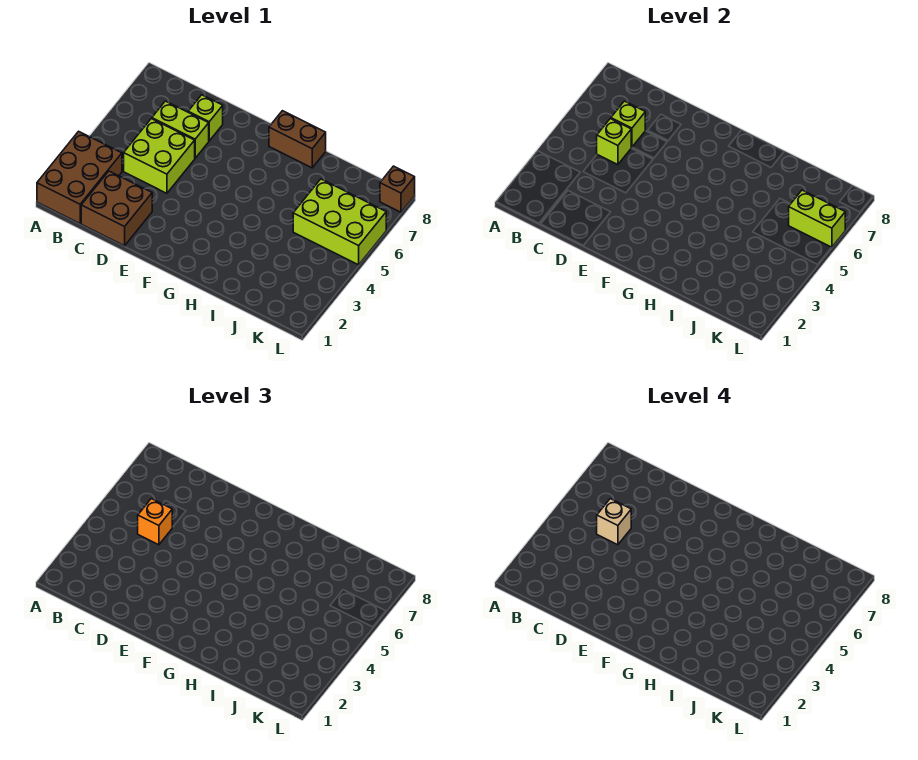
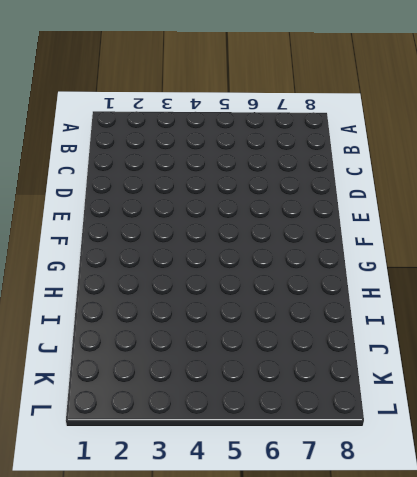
none -> brown 2x3 brick [37,131,122,223]
none -> brown 2x2 brick [81,171,152,246]
none -> lime 2x2 brick [124,119,195,193]

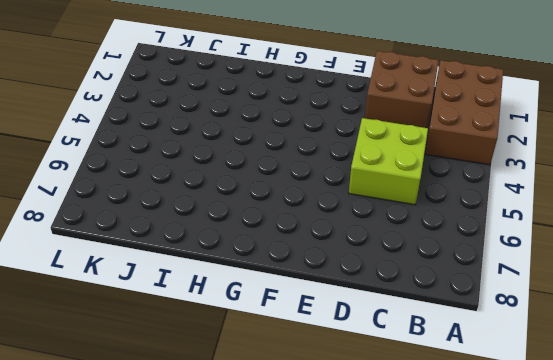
none -> lime 1x2 brick [152,101,209,158]
none -> lime 1x1 brick [188,95,223,141]
none -> brown 1x2 brick [269,111,326,168]

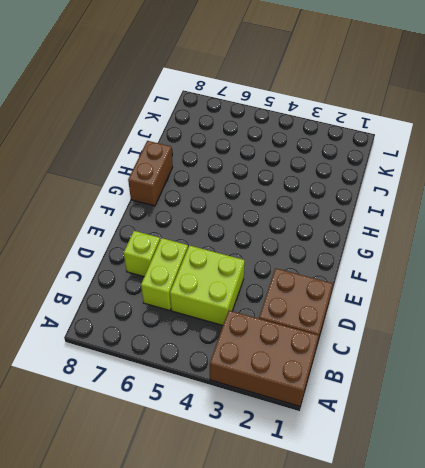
none -> lime 2x3 brick [293,179,386,265]
none -> brown 1x1 brick [380,166,415,212]
none -> lime 1x1 brick [597,119,631,165]

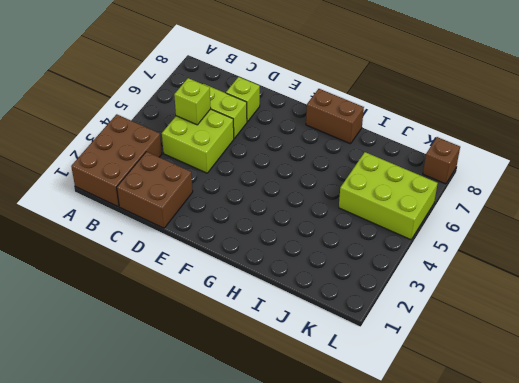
none -> lime 1x1 brick [611,101,645,147]
none -> lime 1x2 brick [789,190,845,247]
none -> orange 1x1 brick [138,499,172,545]

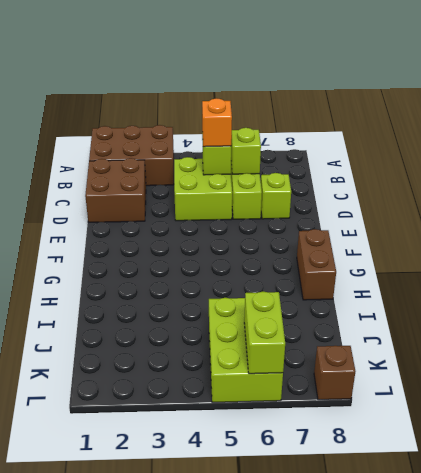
none -> tan 1x1 brick [597,499,631,545]

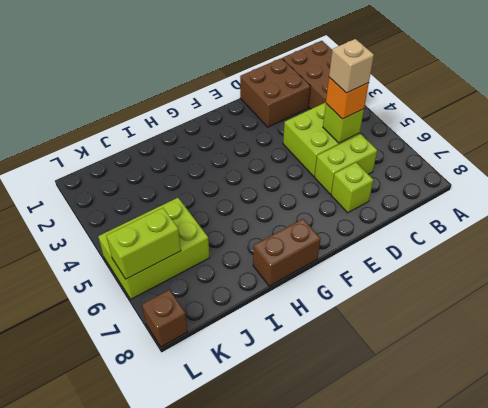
none -> lime 1x1 brick [611,101,645,147]

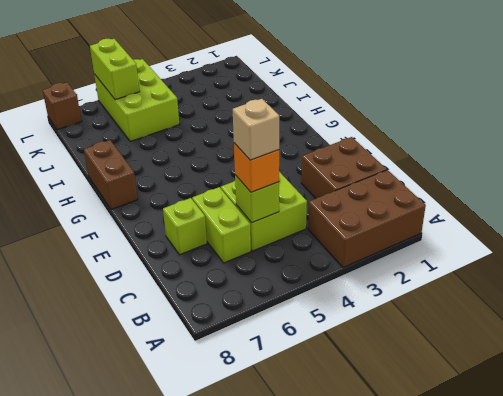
none -> lime 1x1 brick [611,101,645,147]

